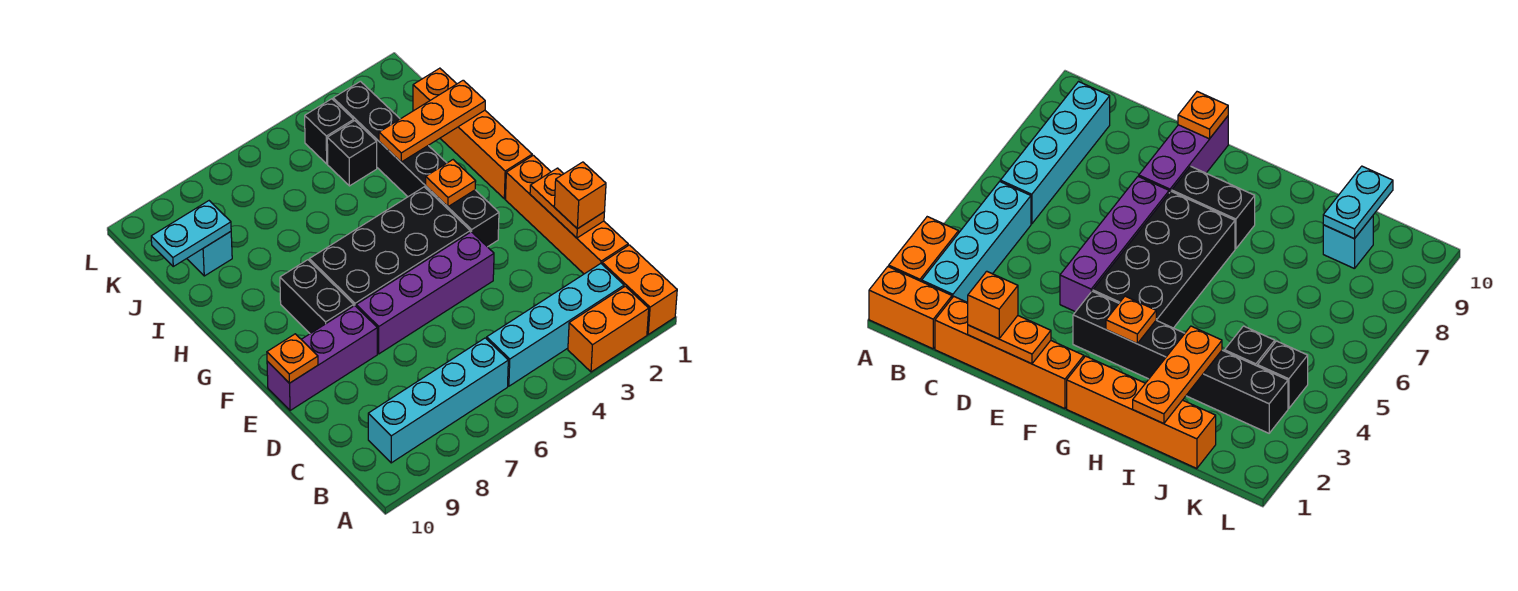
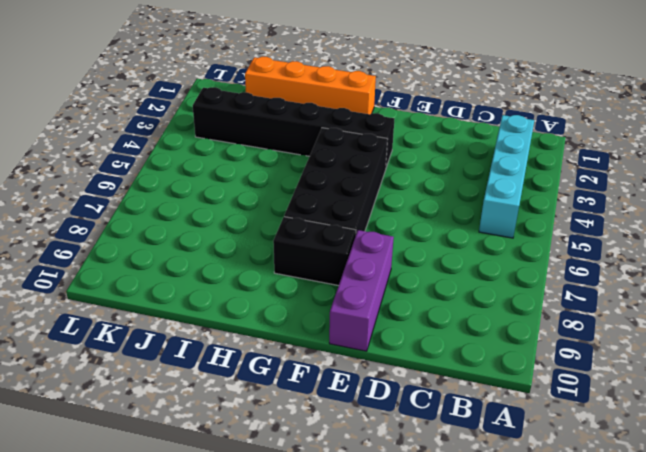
none -> orange 1x2 brick [602,245,677,334]
none -> orange 1x2 brick [568,286,649,372]
none -> cyan 1x4 brick [368,338,508,463]

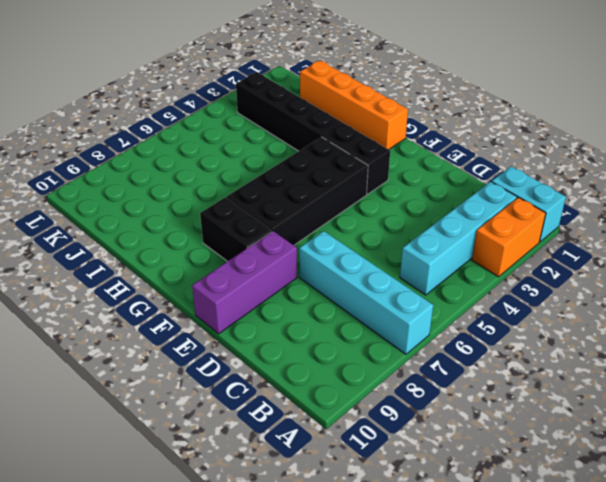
cyan 1x2 brick [492,166,566,242] -> orange 1x2 brick [602,245,677,334]
cyan 1x4 brick [299,231,433,354] -> cyan 1x4 brick turned to [368,338,508,463]
none -> orange 1x4 brick [506,155,628,274]
none -> purple 1x4 brick [356,232,494,354]
none -> black 1x1 brick [327,121,377,186]

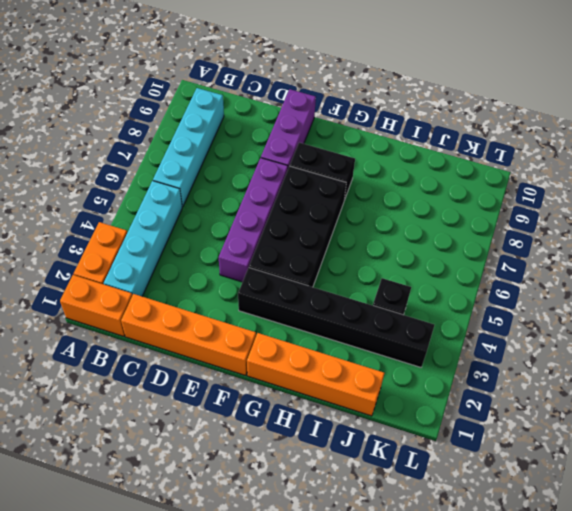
none -> cyan 1x1 brick [187,232,232,276]
none -> black 1x1 brick [305,99,354,164]
none -> orange 1x2 plate [530,168,604,238]

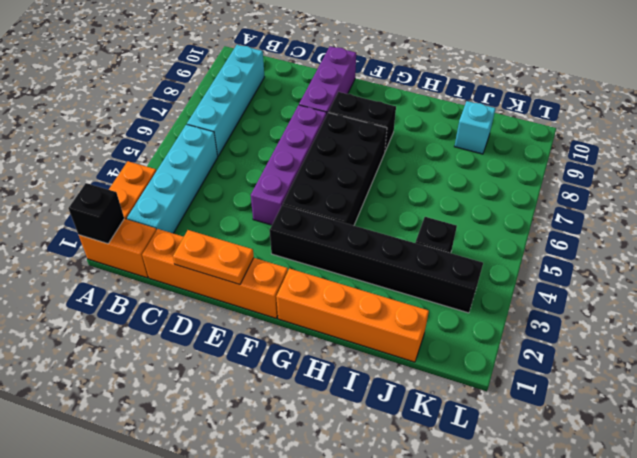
black 1x1 brick [68,183,124,244] -> black 1x1 brick moved to [305,99,354,164]
none -> orange 1x1 plate [267,334,318,383]
none -> orange 1x1 plate [426,160,476,207]
none -> orange 1x3 plate [379,80,485,162]

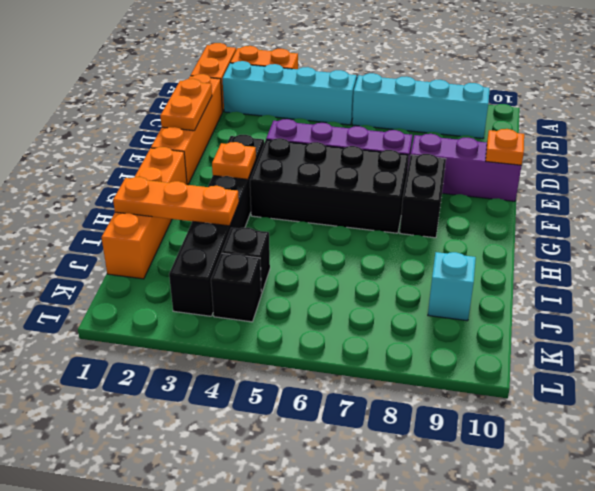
none -> cyan 1x2 plate [151,201,231,266]
none -> orange 1x1 brick [554,162,606,229]

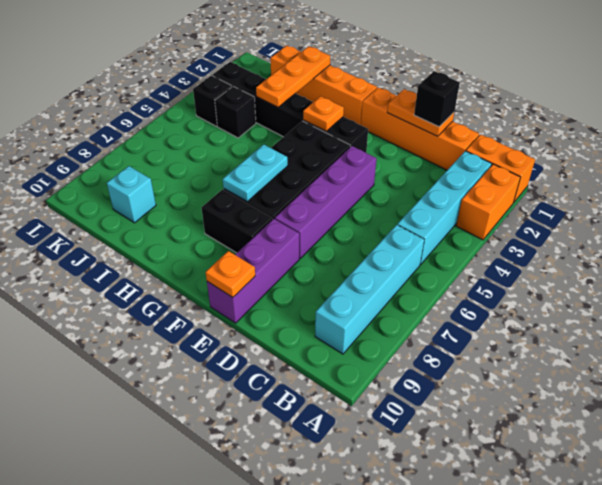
black 1x1 brick [414,71,460,127] -> orange 1x1 brick [554,162,606,229]
cyan 1x2 plate [223,144,288,201] -> cyan 1x2 plate moved to [151,201,231,266]

